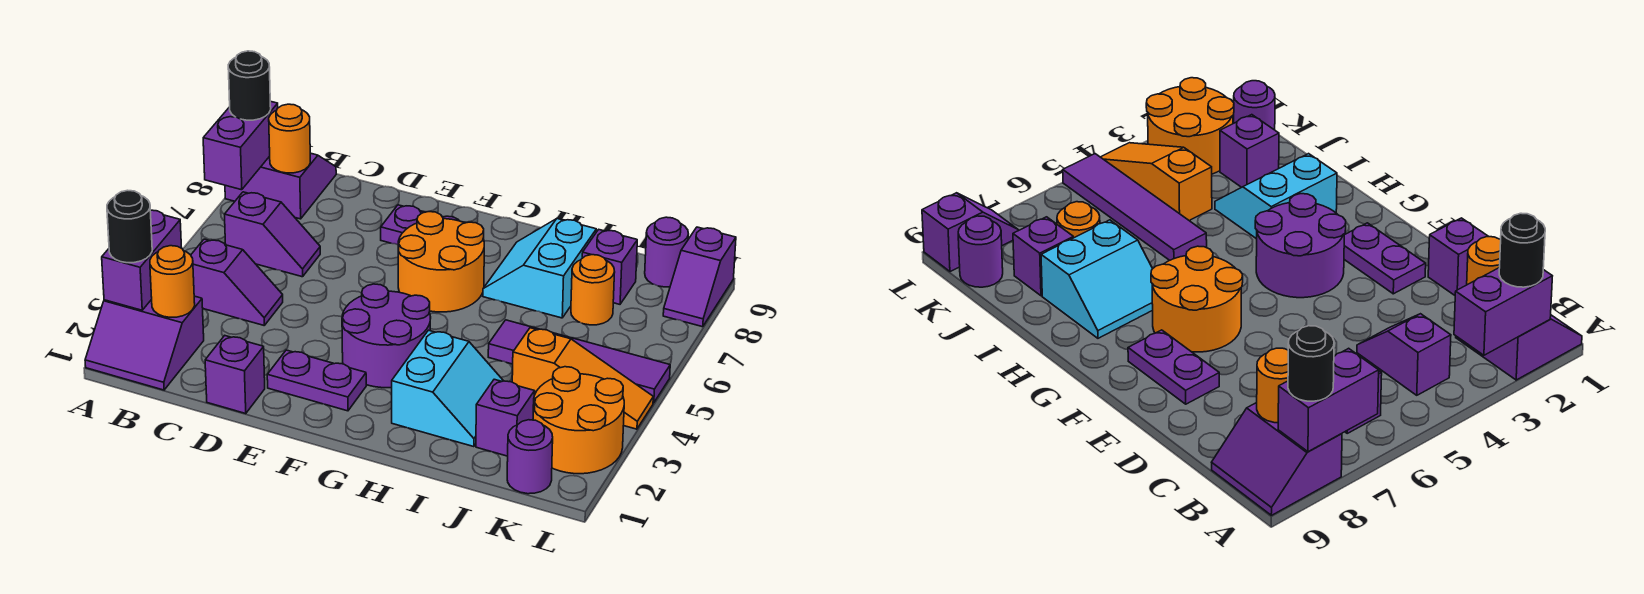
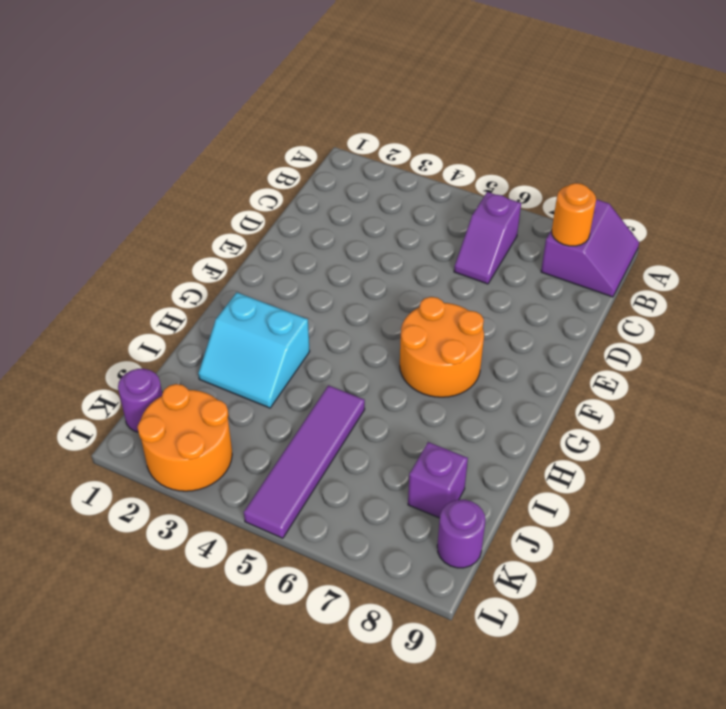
none -> purple 2x2 slope [85,296,204,390]
none -> purple 1x2 slope [191,239,283,325]
none -> purple 1x1 brick [205,336,265,413]

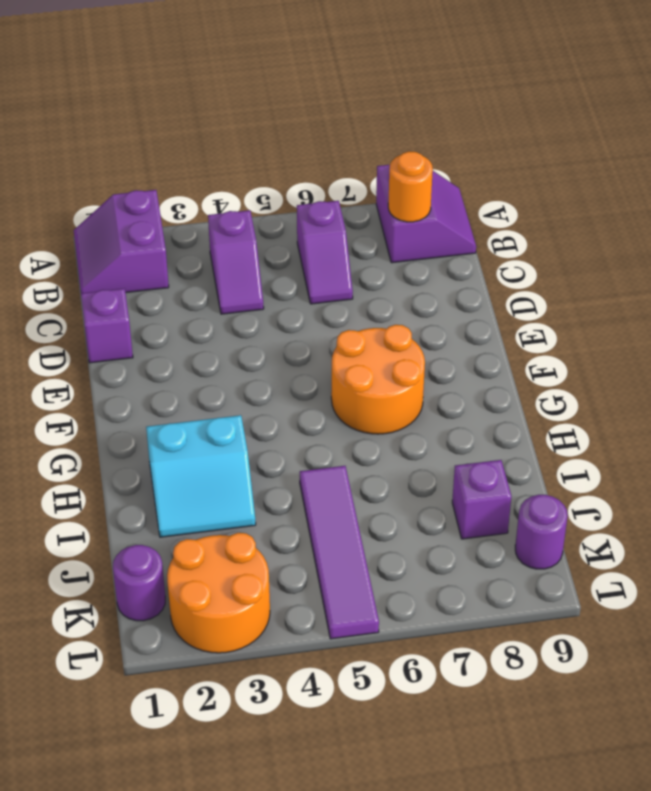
none -> purple 1x2 plate [267,350,366,411]
none -> purple 1x2 plate [381,205,459,245]
none -> purple 2x2 round brick [342,284,431,388]

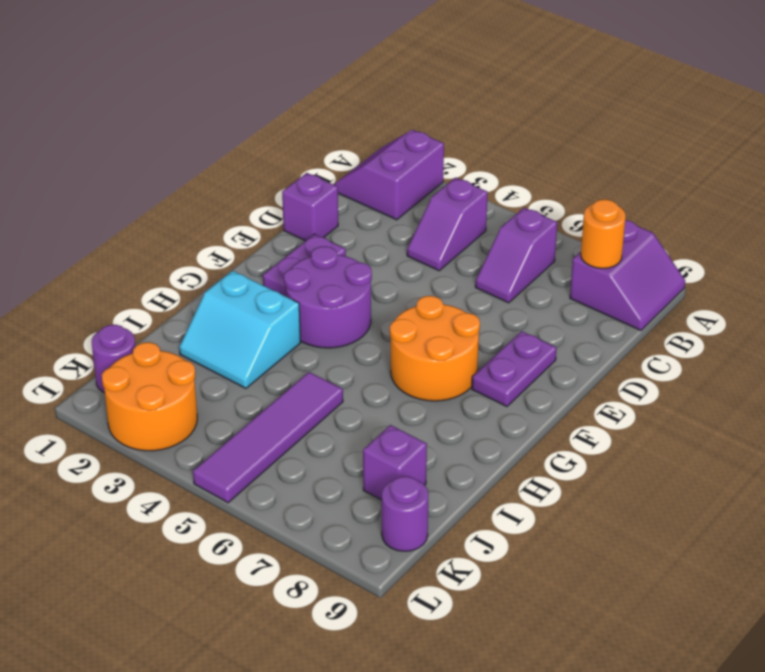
none -> cyan 2x2 slope [483,219,596,318]
none -> purple 1x1 brick [476,379,535,456]
none -> orange 1x3 slope [512,328,653,429]

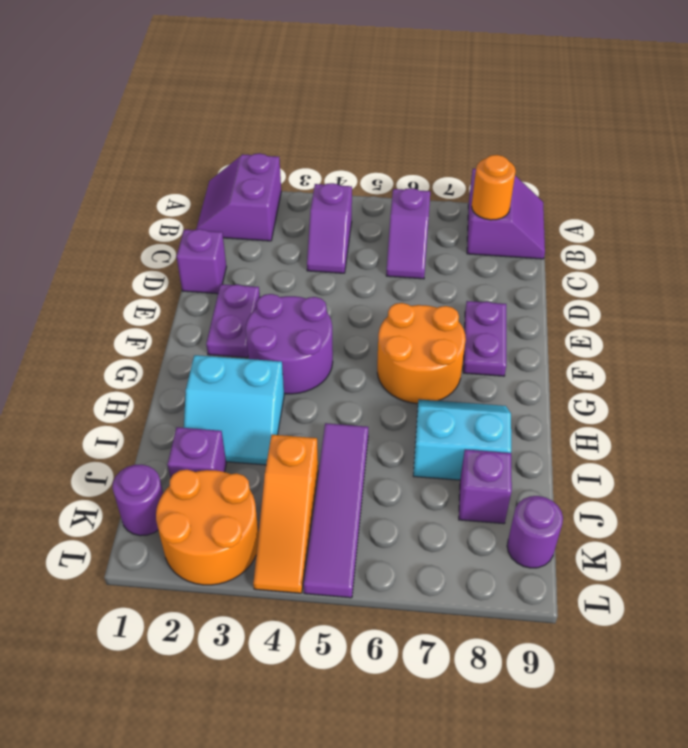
none -> orange 1x1 round brick [571,255,615,325]
none -> purple 1x2 slope [663,227,736,327]
none -> purple 1x2 brick [102,210,182,310]

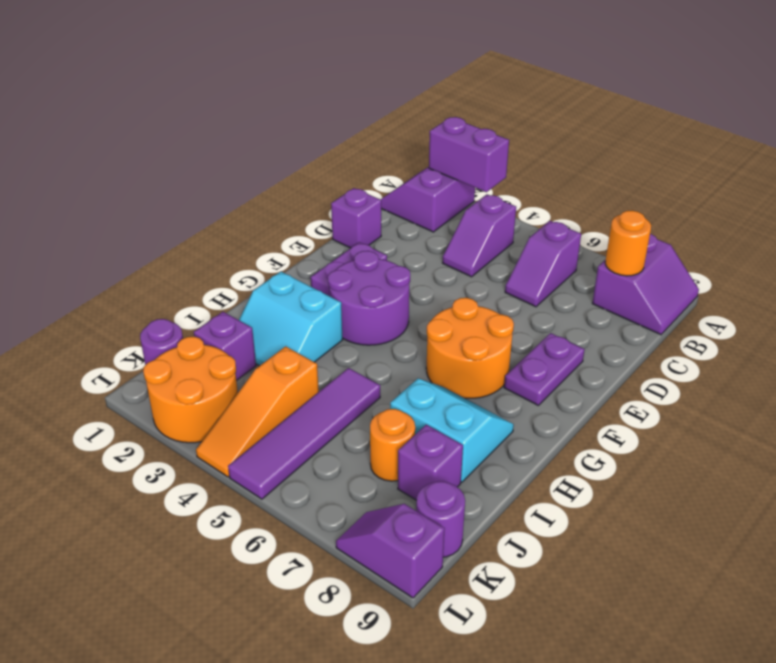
none -> purple 1x2 brick [203,101,278,190]
none -> orange 1x1 round brick [150,246,195,317]
none -> black 1x1 round brick [107,190,152,263]

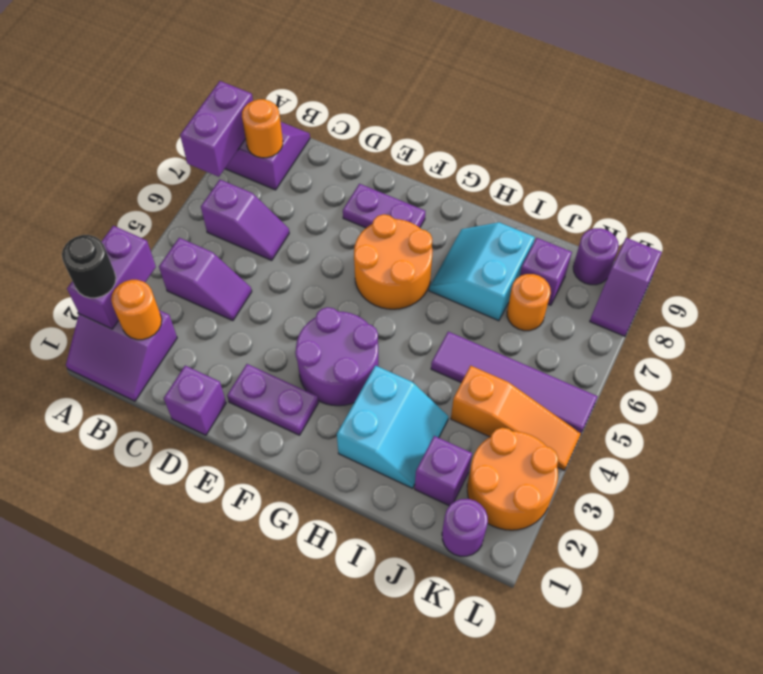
none -> black 1x1 round brick [228,51,271,120]

